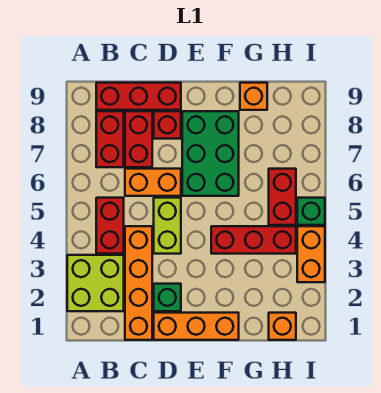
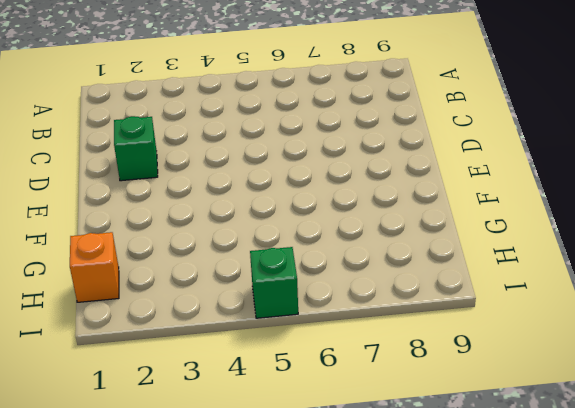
none -> lime 2x2 brick [67,255,124,311]
none -> red 1x2 brick [96,198,124,254]
none -> red 1x2 brick [96,111,124,167]

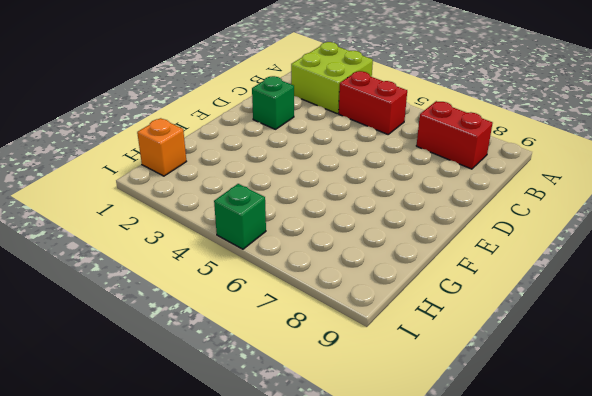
none -> red 1x3 brick [96,83,181,110]
none -> orange 1x4 brick [125,226,152,340]
none -> orange 1x2 brick [125,169,181,196]

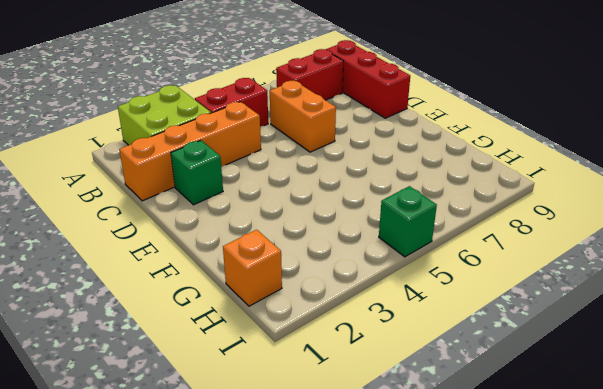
none -> red 1x2 brick [125,111,152,167]
none -> orange 1x3 brick [154,313,239,340]
none -> lime 1x2 brick [154,198,181,254]

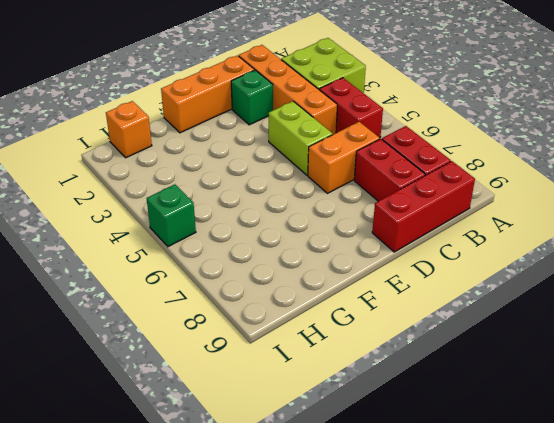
none -> red 1x1 brick [154,111,181,139]
none -> green 2x3 brick [182,111,239,196]
none -> red 1x3 brick [211,226,296,254]

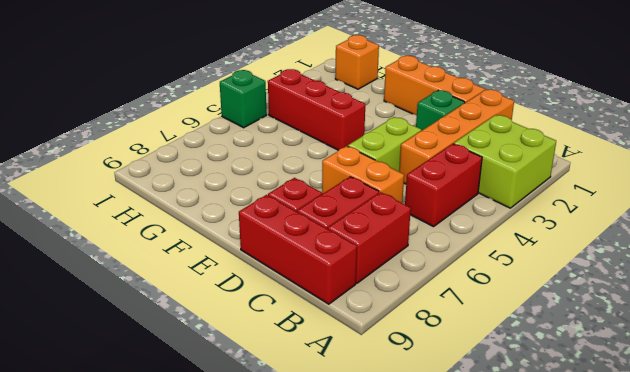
none -> green 2x3 brick [182,111,239,196]
none -> orange 1x1 brick [240,83,267,110]
none -> red 1x2 brick [269,169,296,225]

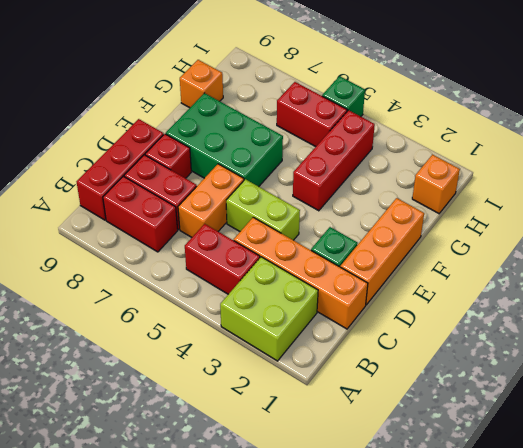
none -> orange 1x2 brick [297,226,325,282]

